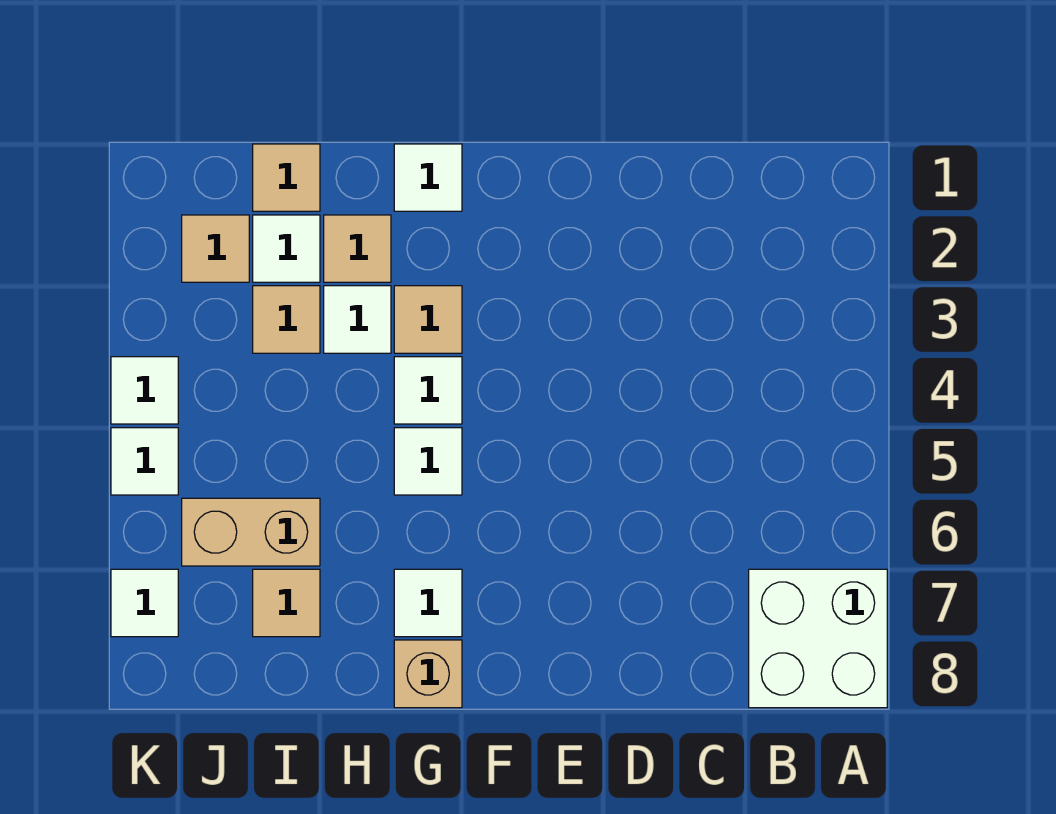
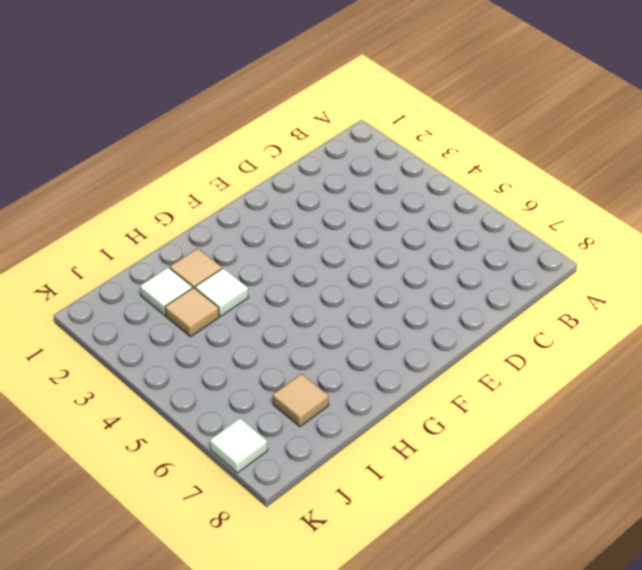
none -> white 2x2 brick [749,569,887,708]
none -> white 1x1 tile [394,144,462,211]
none -> tan 1x1 tile [394,286,462,353]

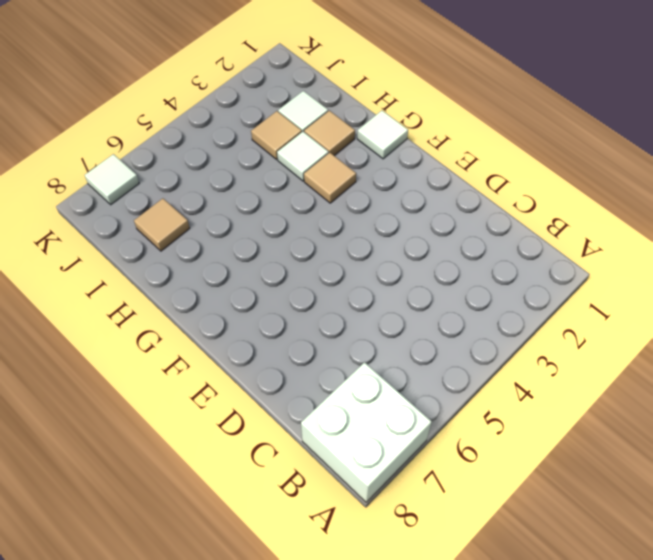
none -> white 1x1 tile [394,357,462,424]
none -> white 1x1 tile [394,428,462,495]
none -> white 1x1 tile [394,569,462,637]

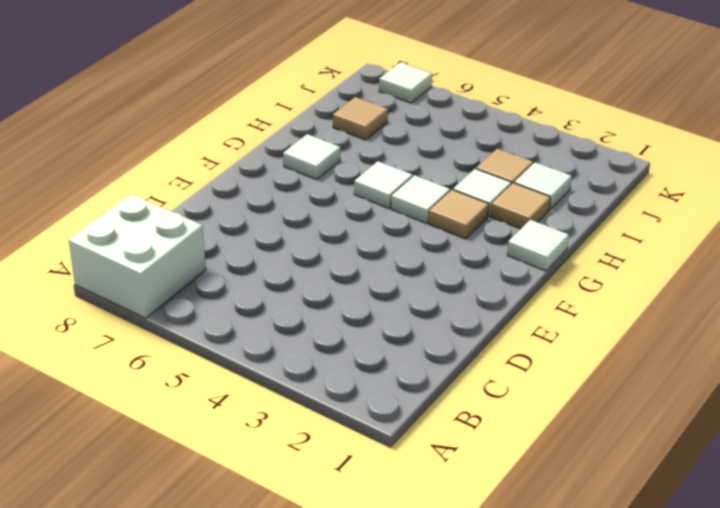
none -> tan 1x1 brick [394,640,462,708]
none -> tan 1x1 tile [253,144,320,211]
none -> tan 1x2 brick [182,498,320,566]

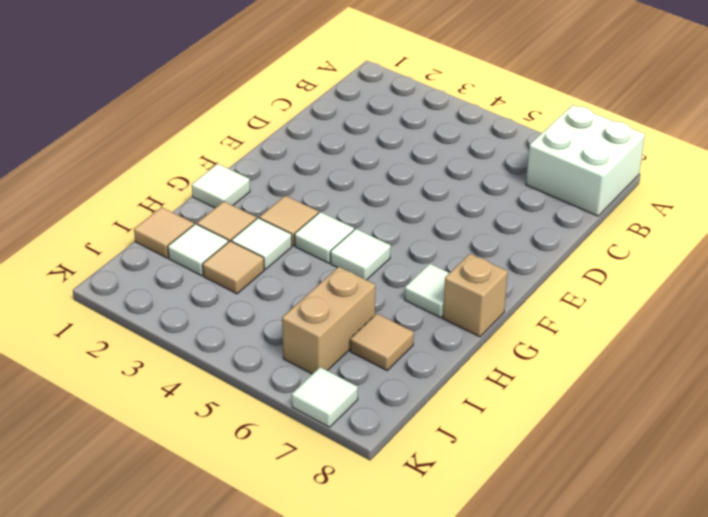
none -> tan 1x1 tile [182,215,249,282]
none -> white 1x1 tile [111,357,178,424]
none -> white 1x1 tile [111,428,178,495]

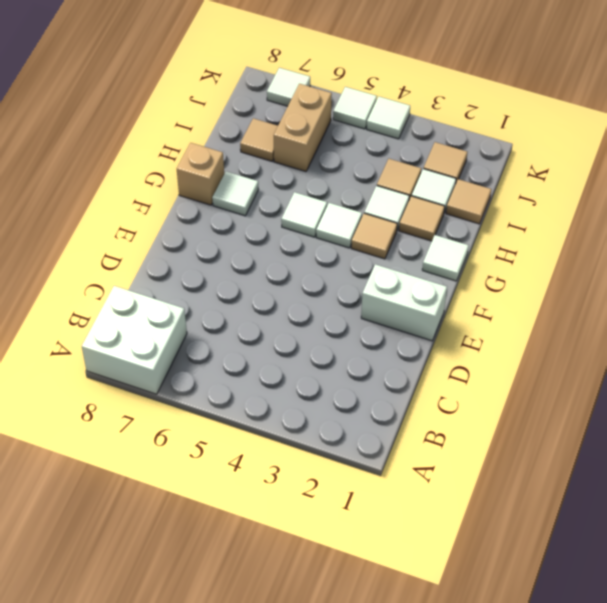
white 1x2 brick [361,264,447,341] -> none

